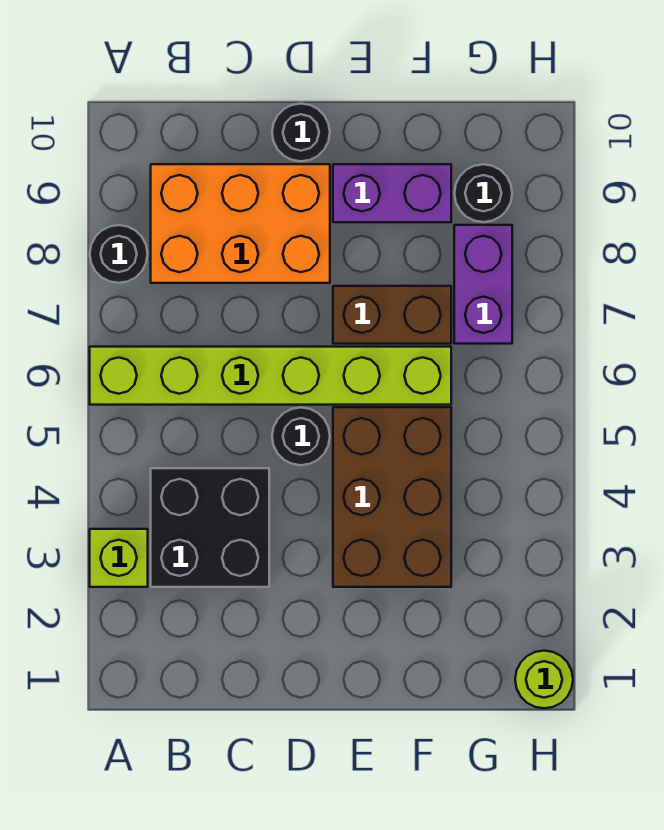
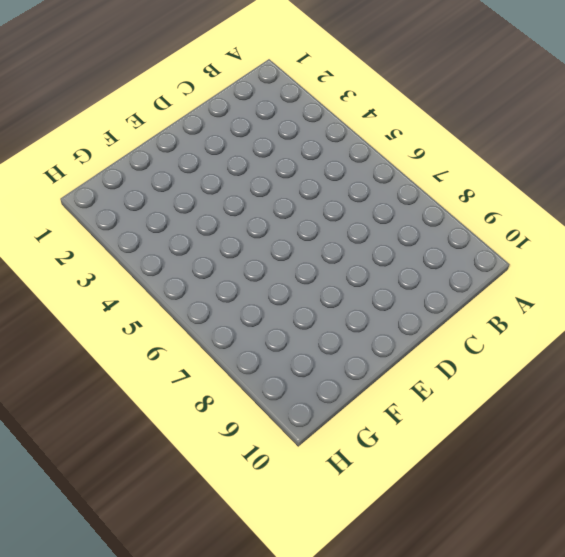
none -> lime 1x1 brick [90,529,148,587]
none -> lime 1x6 brick [90,347,451,405]
none -> black 1x1 round brick [90,225,148,283]

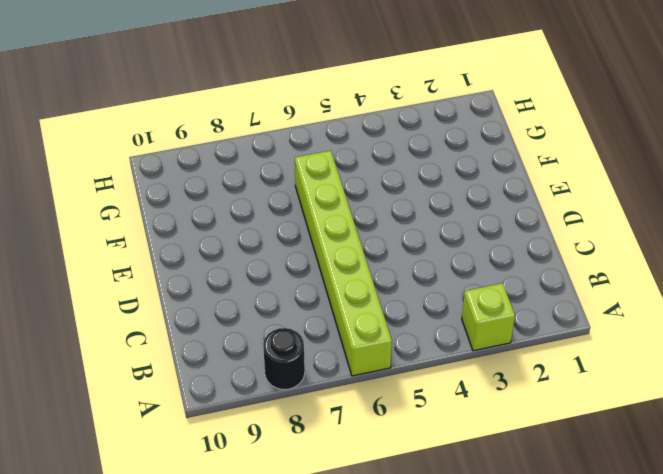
none -> black 2x2 brick [151,468,269,587]
none -> orange 2x3 brick [151,164,330,283]
none -> black 1x1 round brick [272,408,330,465]

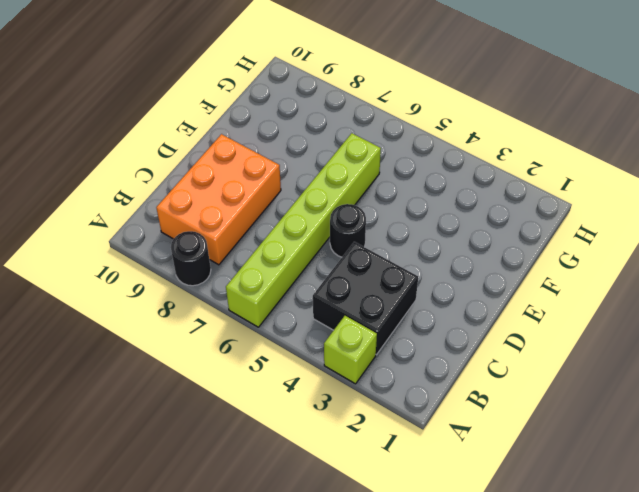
none -> black 1x1 round brick [272,104,330,161]
none -> brown 2x3 brick [333,407,451,587]
none -> brown 1x2 brick [333,286,451,344]

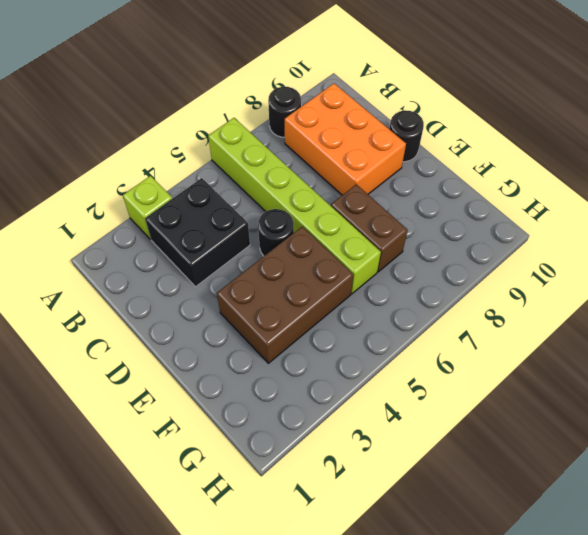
none -> purple 1x2 brick [333,164,451,222]
none -> purple 1x2 brick [454,225,512,344]
none -> black 1x1 round brick [454,164,512,222]

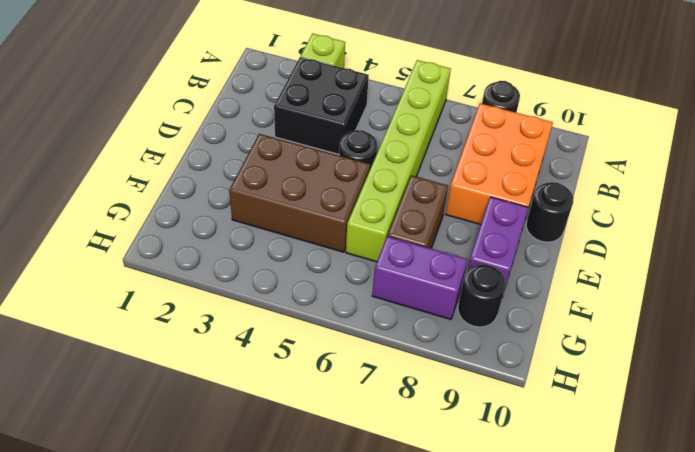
none -> lime 1x1 round brick [515,651,573,708]

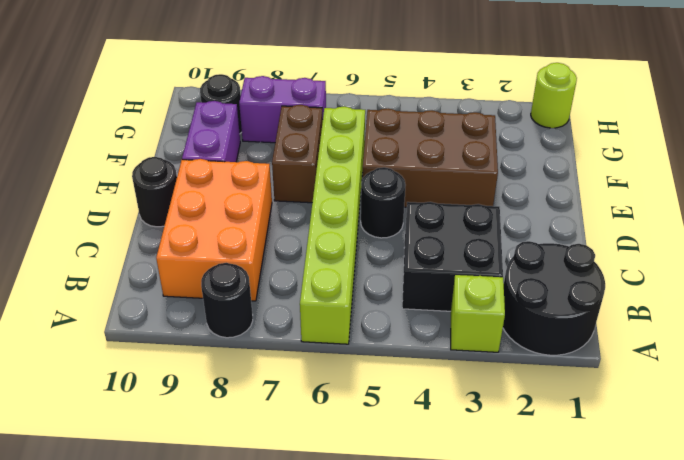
black 2x2 round brick [503,241,605,355] -> none

